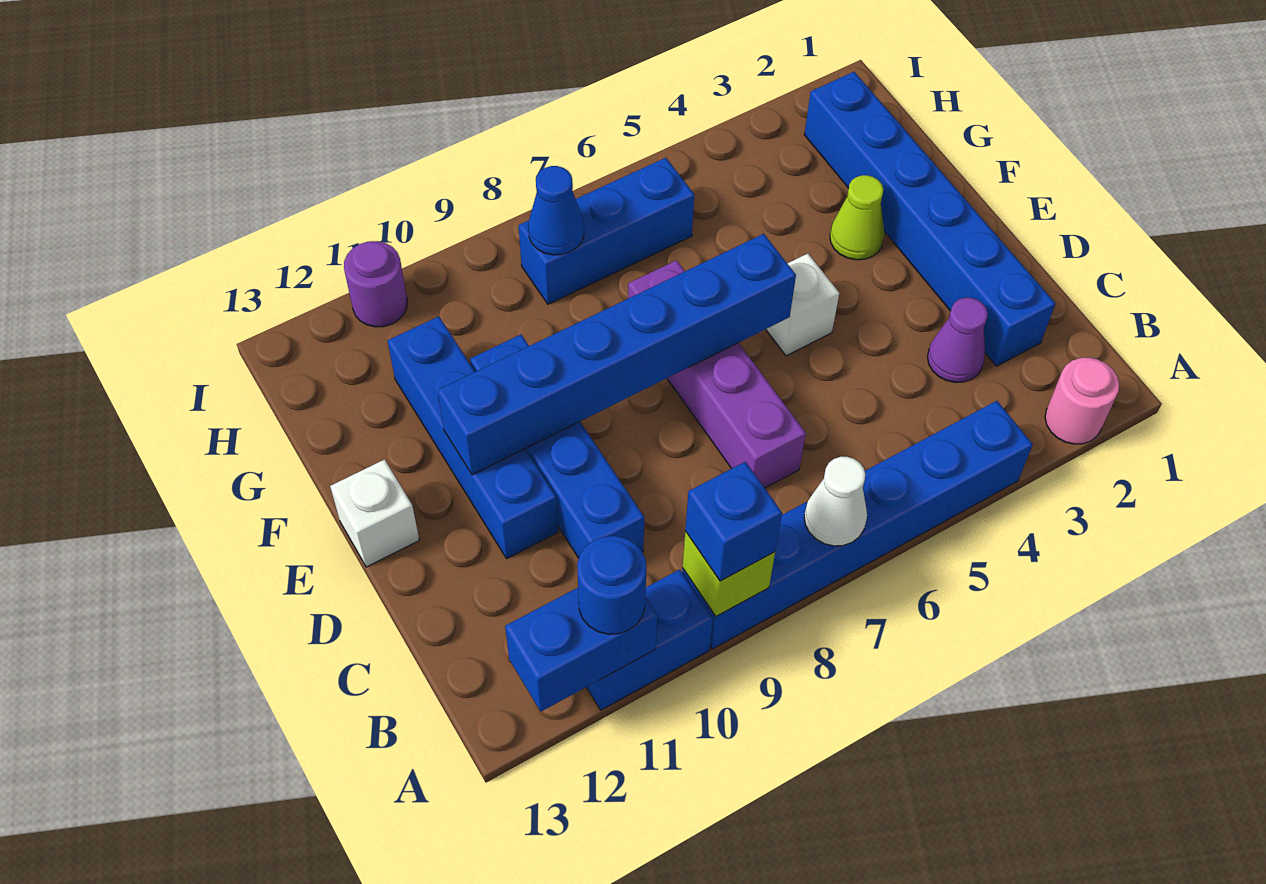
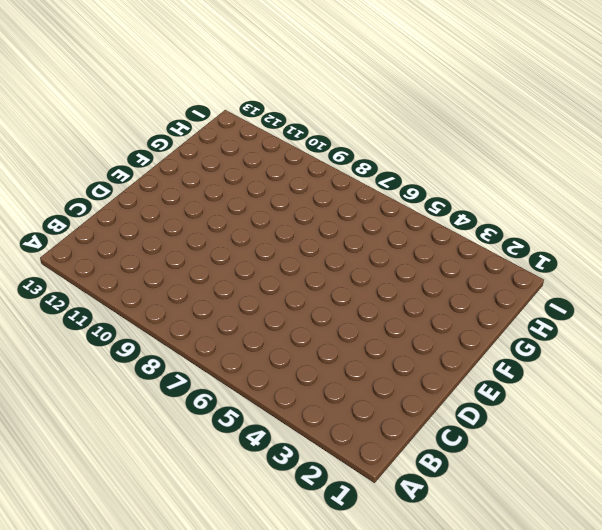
none -> pink 1x1 round brick [1045,358,1119,444]
none -> blue 1x6 brick [682,401,1033,649]
none -> blue 1x2 brick [586,569,713,710]

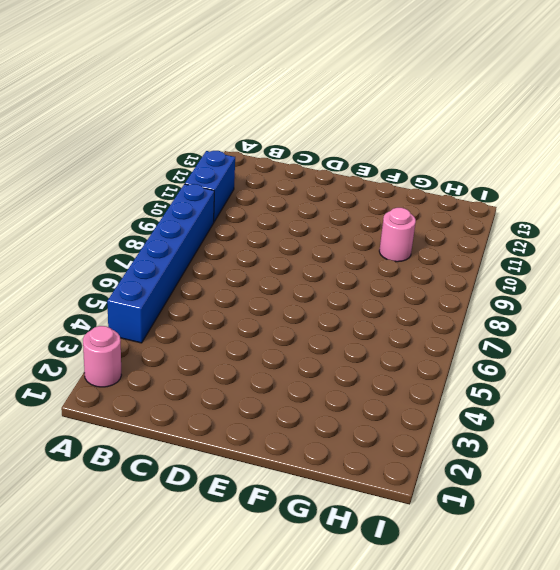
pink 1x1 round brick [379,208,416,262] -> none
none -> blue 1x6 brick [804,72,1055,366]
none -> purple 1x1 cone [928,298,988,383]
none -> purple 1x4 brick [628,260,806,488]

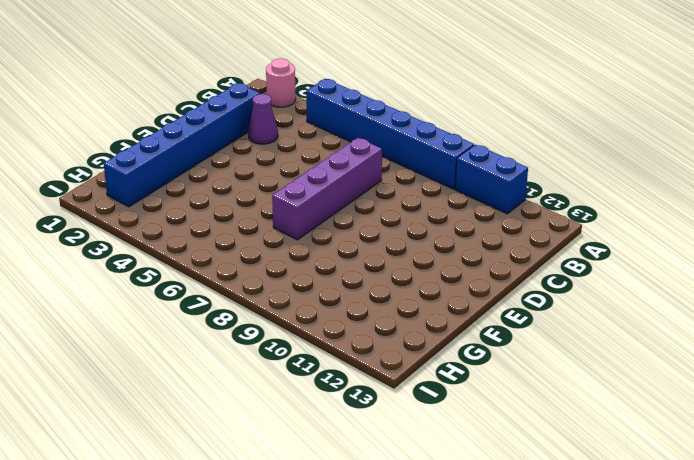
none -> blue 1x4 brick [470,335,644,558]
none -> blue 1x4 brick [388,317,558,558]
none -> white 1x1 brick [766,254,839,356]

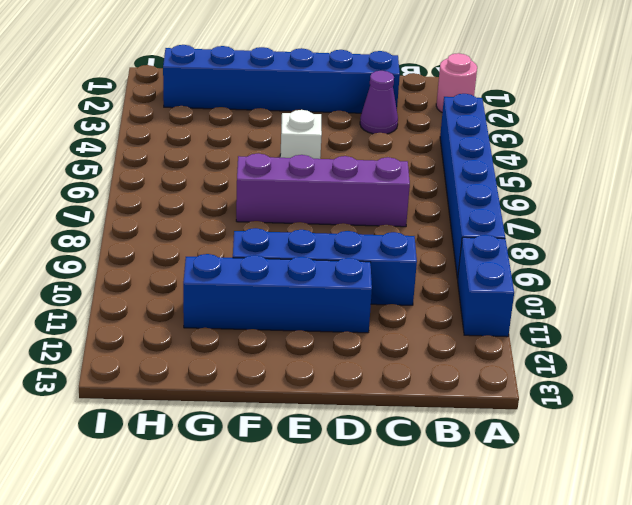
none -> white 1x1 brick [330,459,419,567]
none -> lime 1x1 cone [830,175,884,260]
none -> blue 1x3 brick [519,158,694,304]

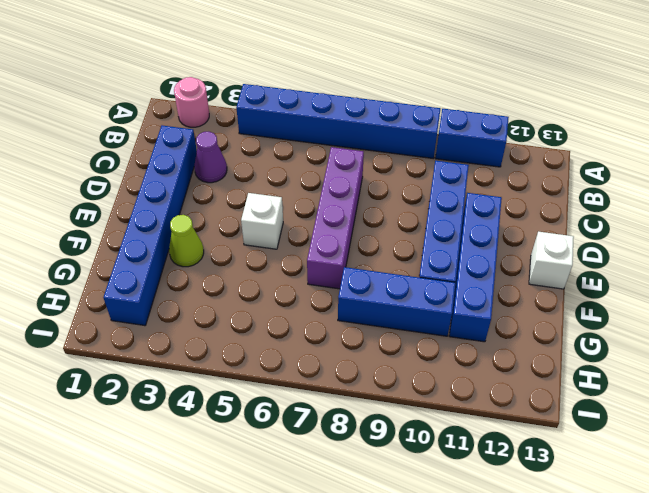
blue 1x3 brick [338,267,455,336] -> blue 1x3 brick moved to [519,158,694,304]
none -> purple 1x1 round brick [344,241,407,327]
none -> white 1x1 cone [804,457,867,546]
none -> lime 1x1 brick [683,531,775,616]

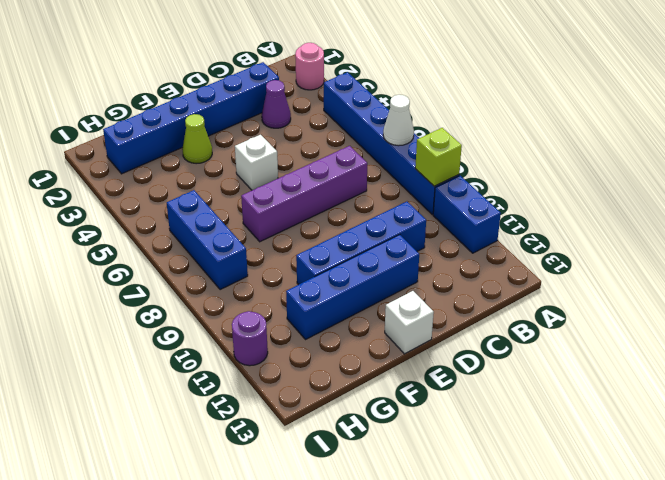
none -> blue 1x2 brick [505,588,658,711]
none -> blue 1x6 brick [438,234,796,475]
none -> blue 1x1 cone [528,166,584,255]

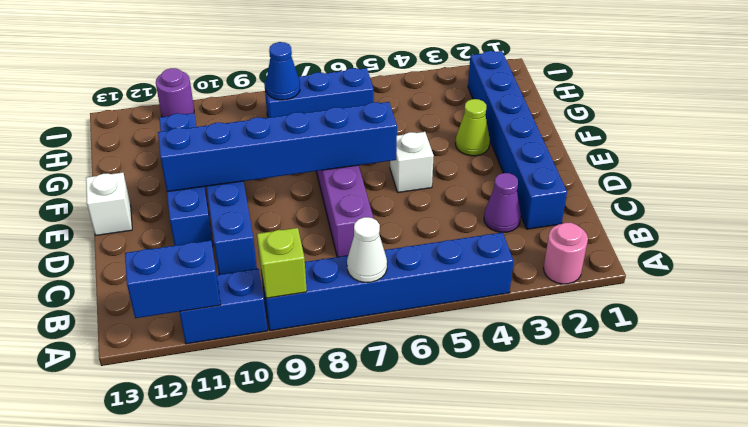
none -> blue 1x1 brick [685,462,782,581]
none -> blue 1x1 round brick [577,536,646,634]

